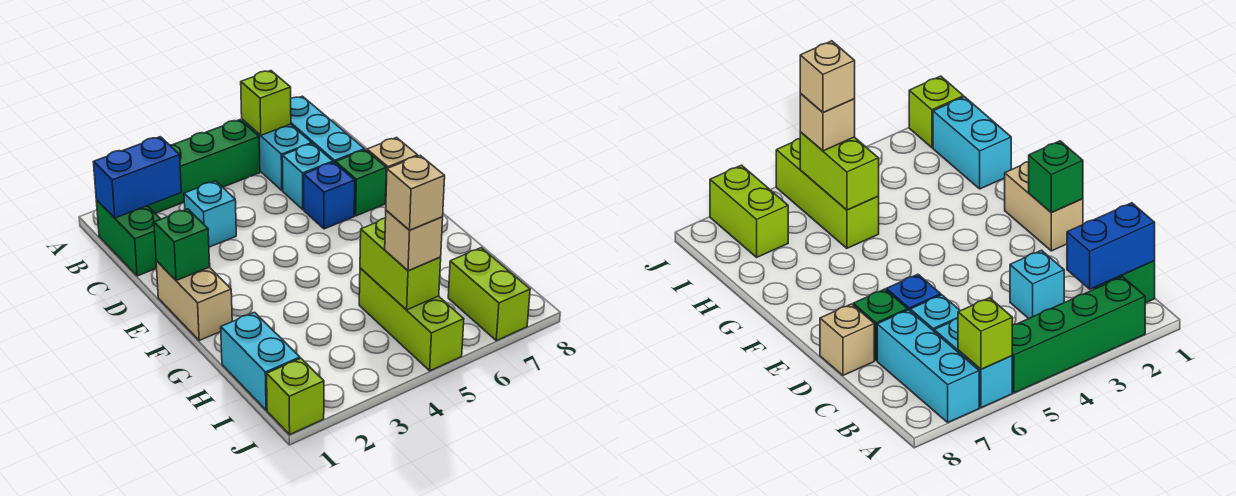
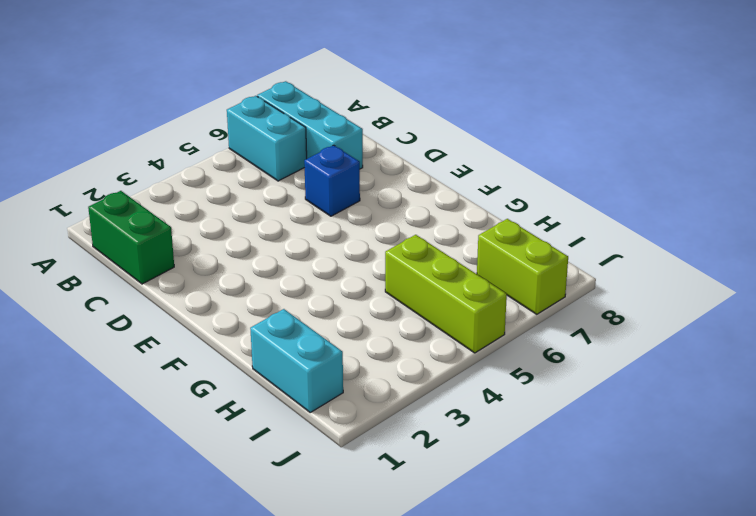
none -> green 1x4 brick [148,120,260,213]
none -> cyan 1x1 brick [184,181,236,247]
none -> cyan 1x1 brick [282,144,333,209]

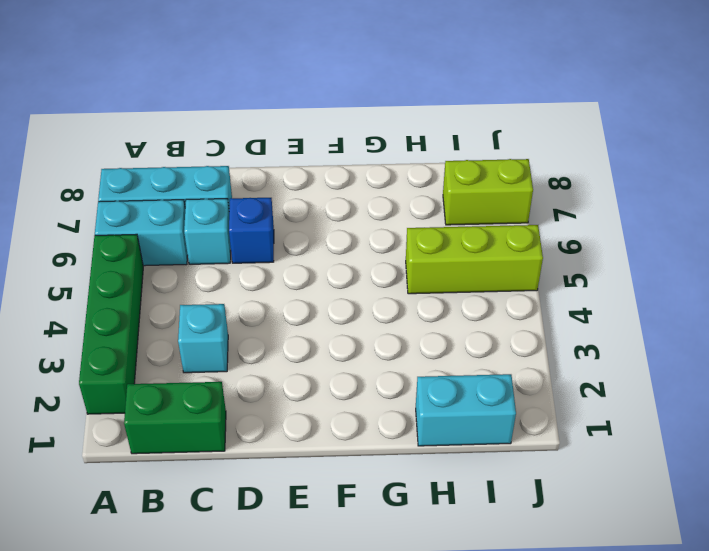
none -> green 1x1 brick [336,150,387,216]
none -> tan 1x1 brick [367,138,418,184]
none -> tan 1x2 brick [156,261,232,340]

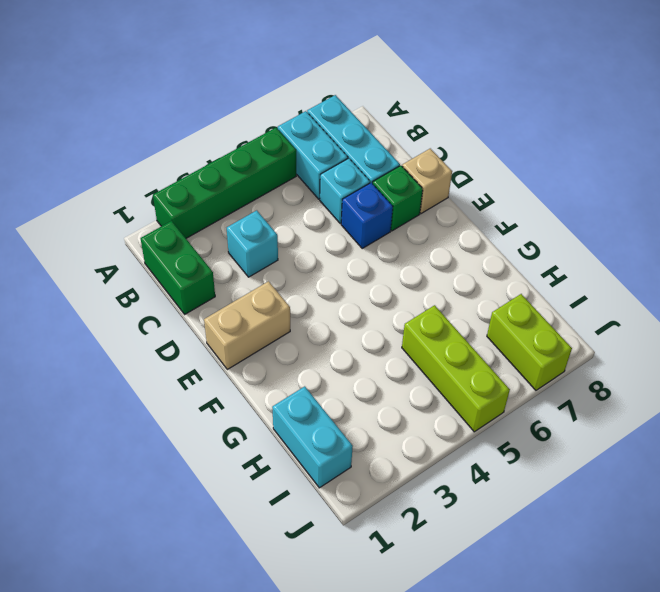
tan 1x2 brick [204,281,290,369] -> tan 1x2 brick turned to [156,261,232,340]
none -> lime 1x1 brick [267,358,324,434]
none -> lime 1x1 brick [241,71,291,135]
none -> blue 1x2 brick [93,137,181,218]

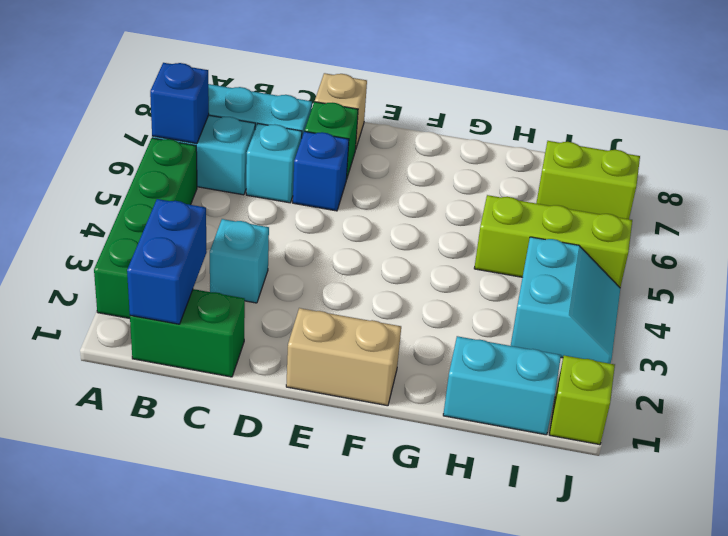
blue 1x1 brick [150,63,209,144] -> lime 1x1 brick [241,71,291,135]
cyan 2x2 slope [511,237,620,364] -> none
none -> green 1x1 brick [154,209,210,281]
none -> lime 1x2 brick [360,218,441,310]
none -> tan 1x1 brick [385,210,443,271]

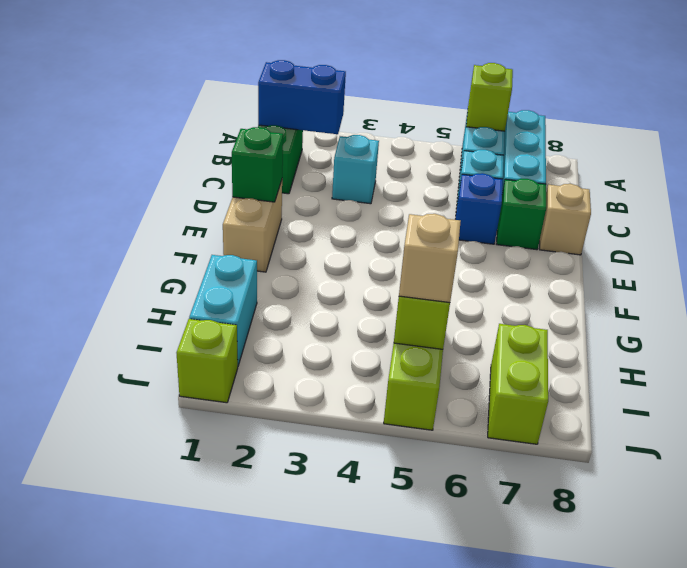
none -> green 1x4 brick [148,120,260,213]
none -> tan 1x1 brick [386,155,445,230]

